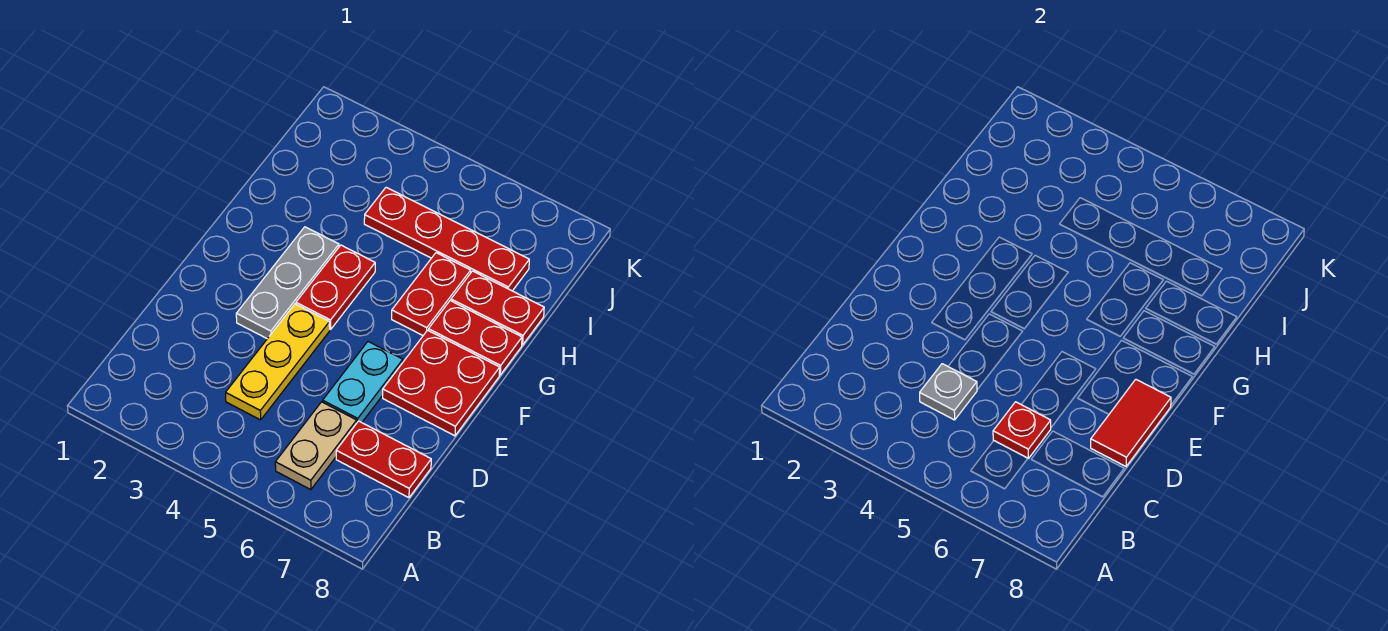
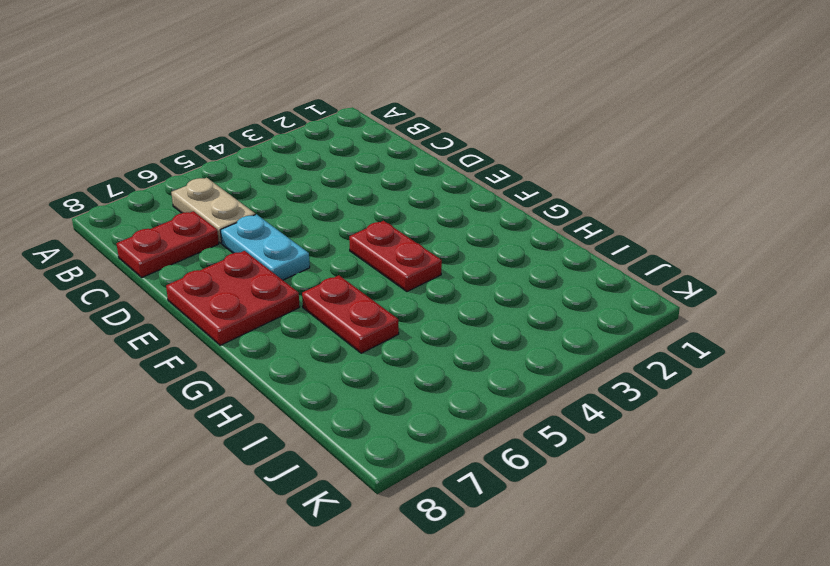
none -> yellow 1x3 plate [226,304,330,420]
none -> grey 1x3 plate [236,227,339,339]
none -> red 1x2 plate [428,301,522,375]

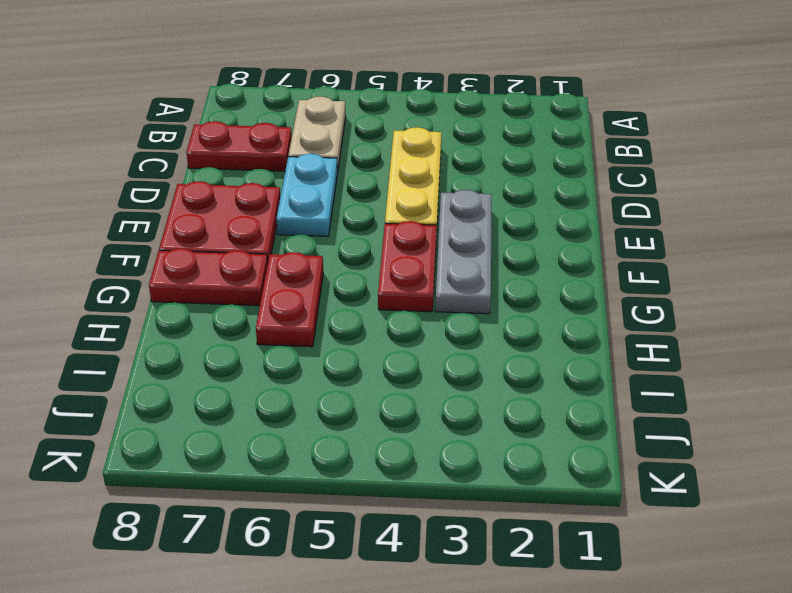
none -> red 1x2 plate [451,271,544,345]
none -> red 1x4 plate [364,187,529,291]
none -> grey 1x1 plate [920,364,977,420]

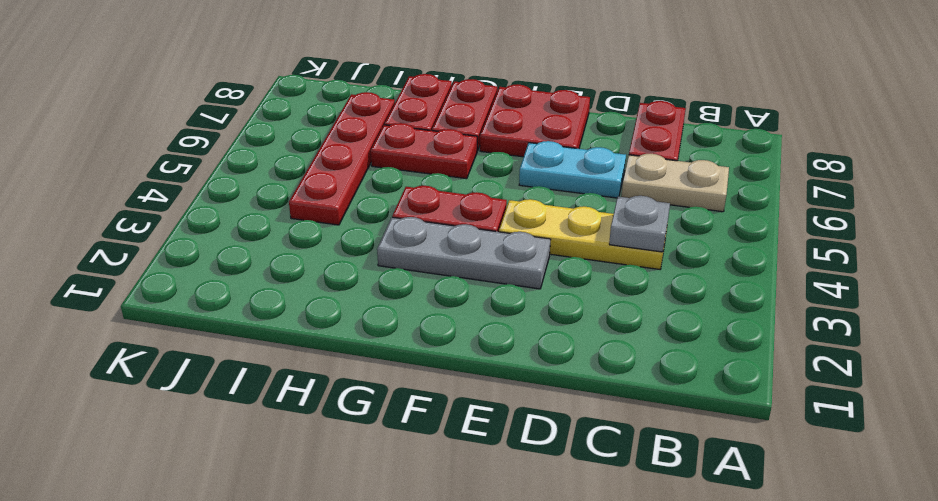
none -> red 1x1 plate [993,402,1051,458]
none -> red 1x2 tile [1091,379,1171,466]

